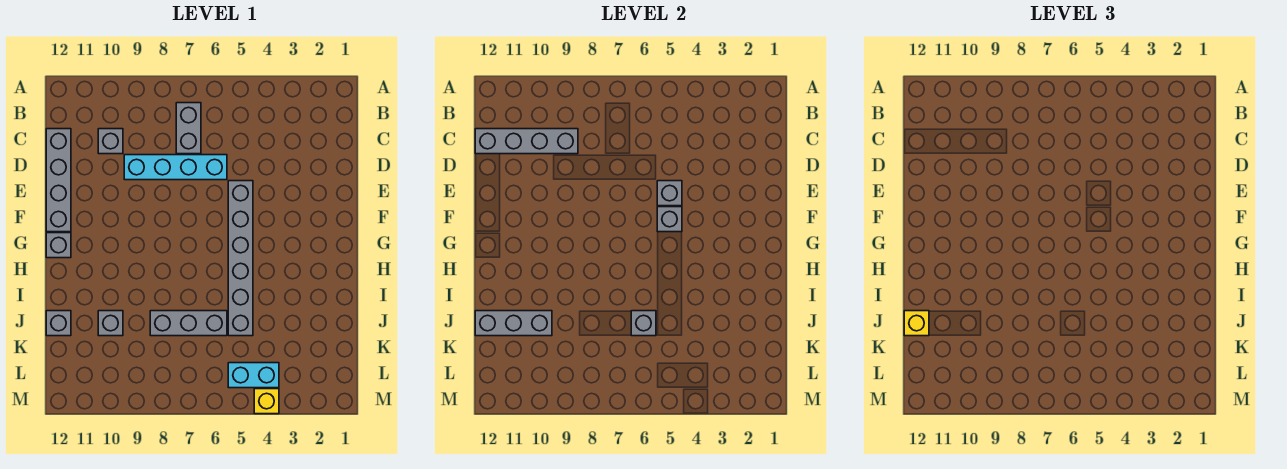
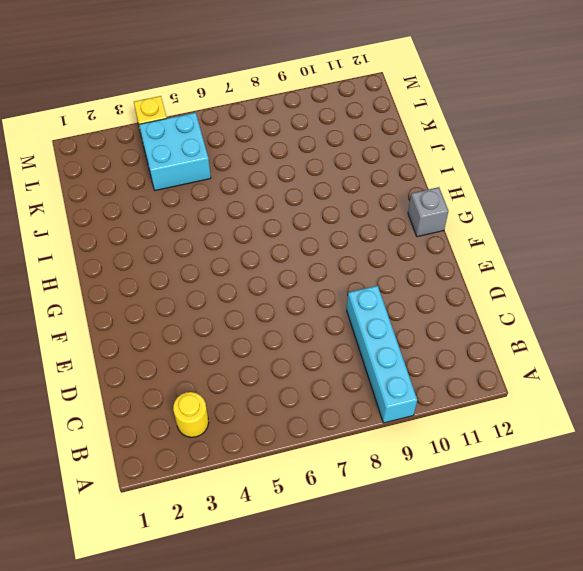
cyan 1x4 brick [347,286,417,423] -> cyan 1x4 brick turned to [124,155,227,180]
yellow 1x1 round brick [173,392,209,437] -> none
cyan 2x2 brick [139,113,211,190] -> cyan 1x2 brick [228,363,279,388]
none -> grey 1x2 brick [176,103,201,154]
none -> grey 1x1 brick [98,129,123,154]
none -> grey 1x4 brick [46,129,71,232]

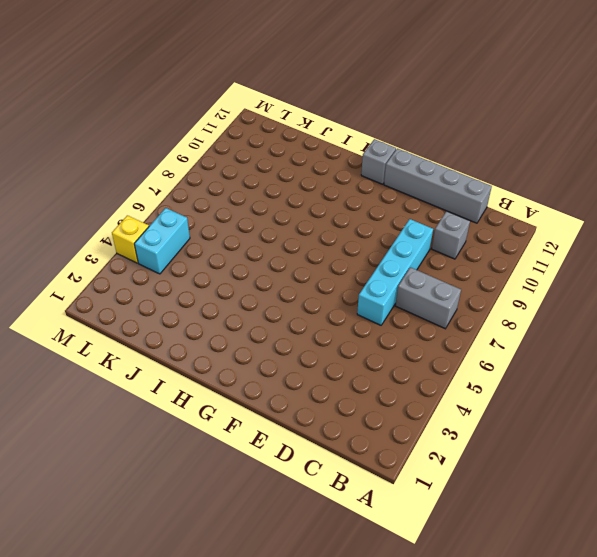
none -> grey 1x6 brick [228,181,253,336]
none -> grey 1x3 brick [150,311,227,336]
none -> grey 1x1 brick [98,311,123,336]

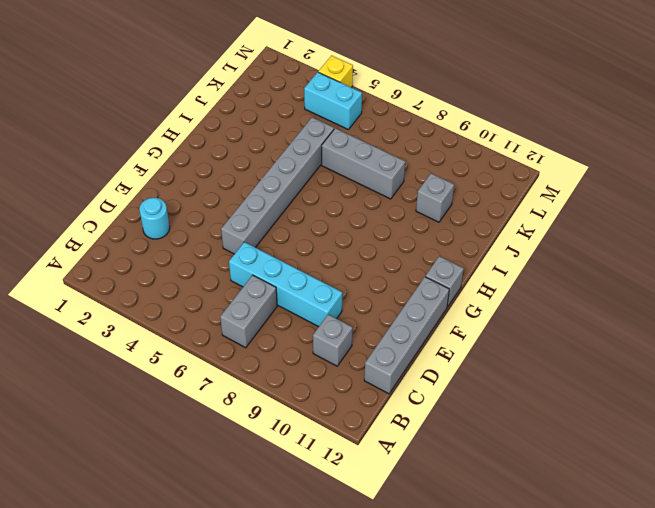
cyan 1x1 round brick [139,198,170,239] -> none
none -> grey 1x1 brick [46,311,71,336]
none -> grey 1x4 brick [475,129,578,154]
none -> grey 1x1 brick [657,181,682,206]

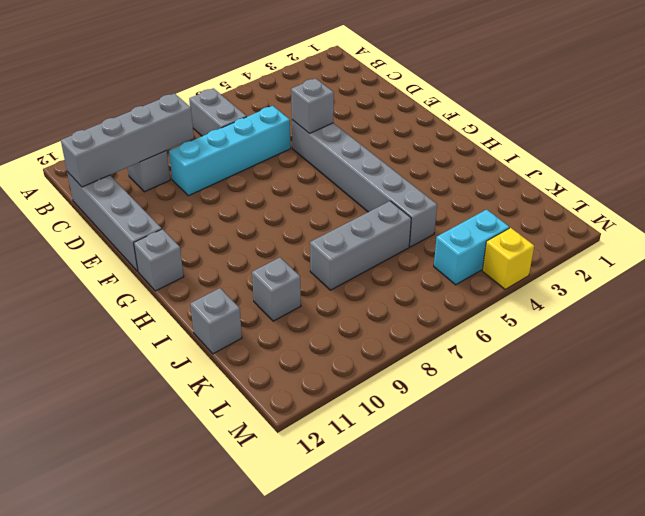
none -> grey 1x1 brick [657,207,682,232]
none -> grey 1x1 brick [631,311,656,336]
none -> grey 1x3 brick [475,311,552,336]

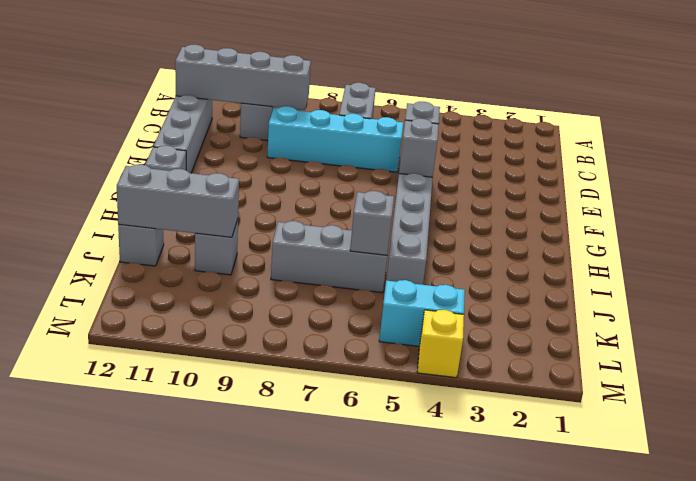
none -> yellow 1x1 brick [904,311,929,336]

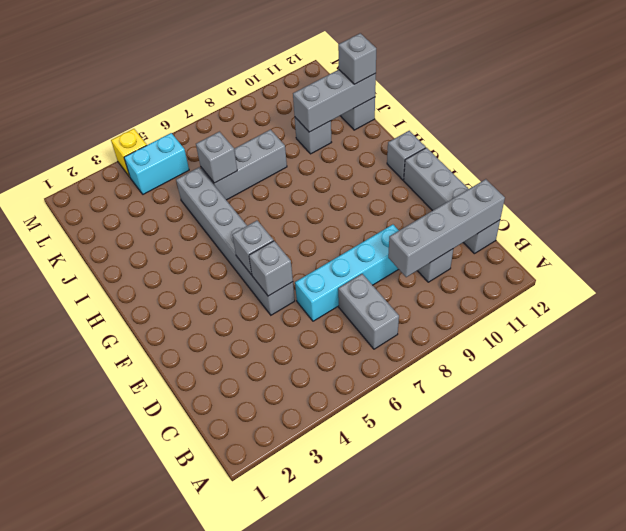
grey 1x1 brick [338,33,376,84] -> yellow 1x1 brick [904,311,929,336]

